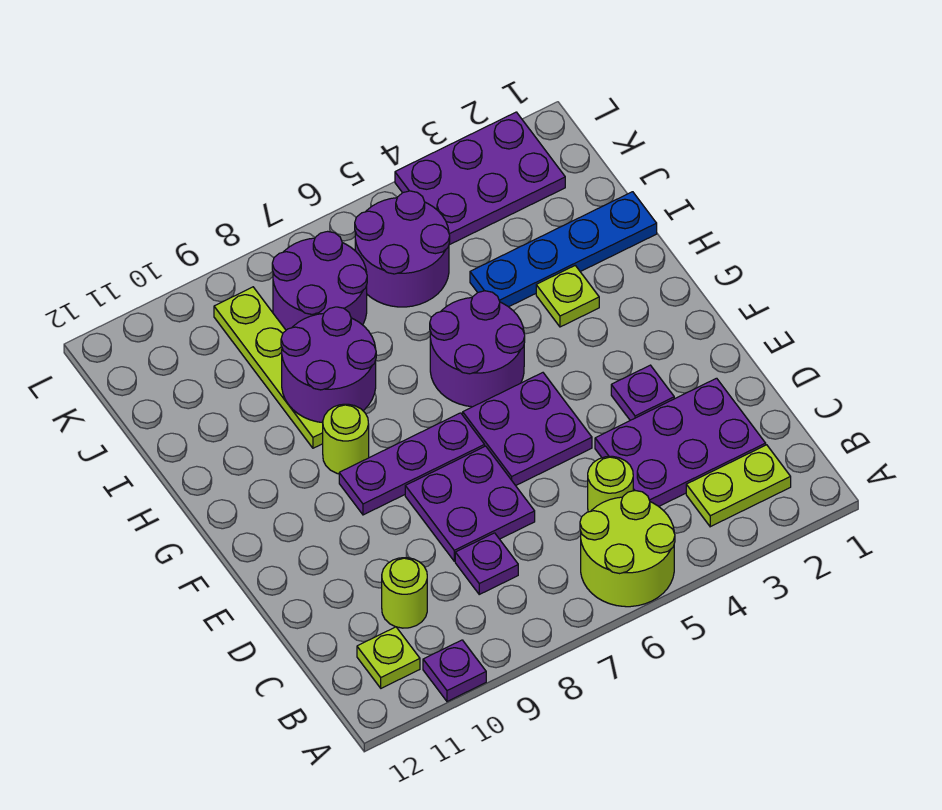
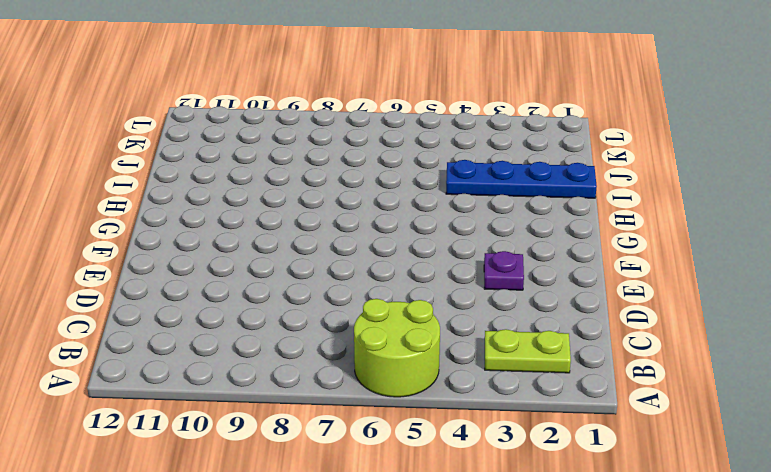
none -> purple 1x1 plate [423,640,486,701]
none -> lime 1x1 plate [357,627,420,688]
none -> purple 2x3 plate [595,378,766,506]

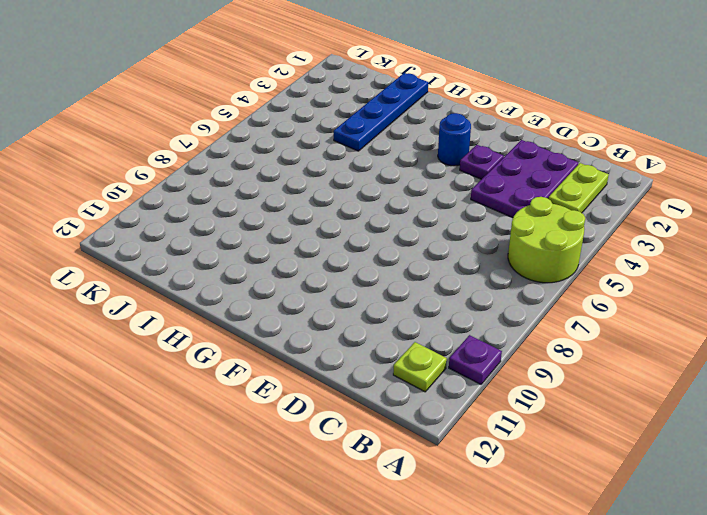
blue 1x1 round brick [438,113,471,166] -> none
none -> lime 1x1 round brick [588,456,633,512]
none -> purple 1x1 plate [455,533,518,594]
none -> lime 1x1 round brick [382,558,427,628]

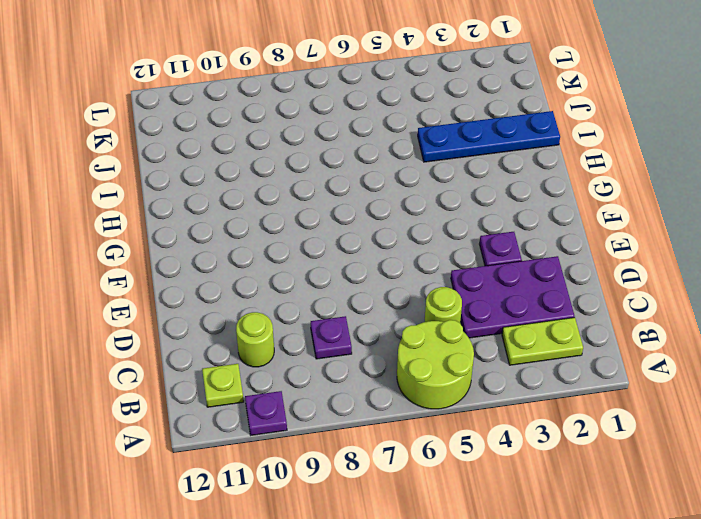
none -> purple 2x2 plate [405,446,535,561]
none -> purple 2x2 plate [463,373,592,486]
none -> purple 1x3 plate [339,413,485,515]

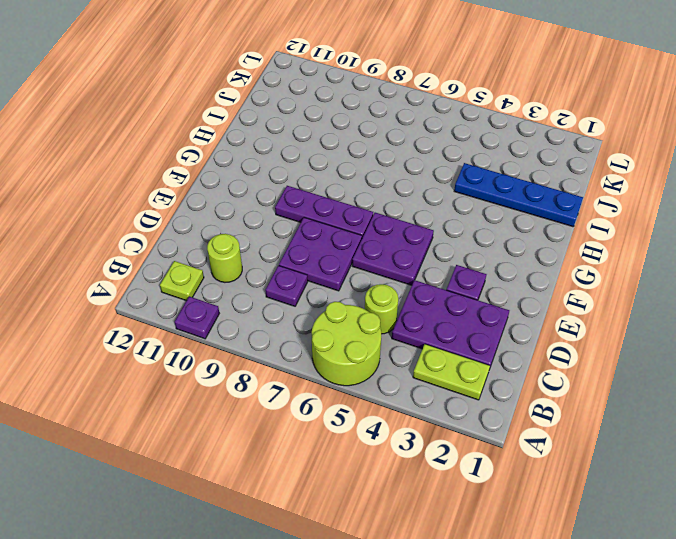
none -> purple 2x2 round brick [430,291,525,407]
none -> lime 1x1 round brick [323,404,369,474]
none -> lime 1x1 plate [536,266,599,327]

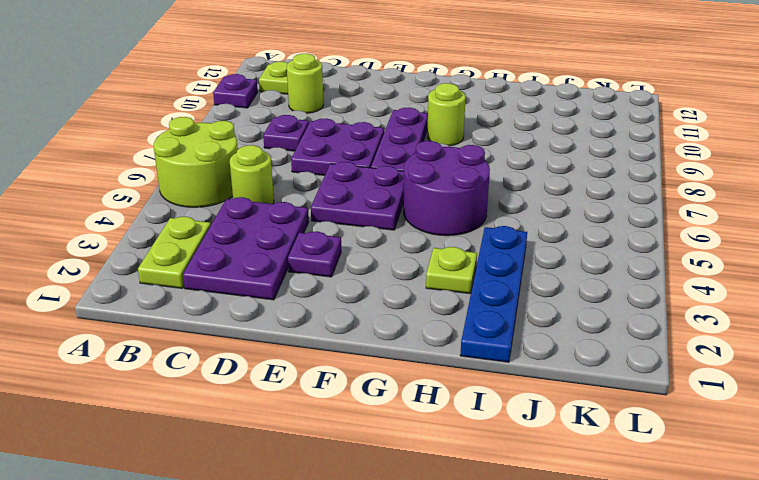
none -> lime 1x4 plate [214,287,323,448]
none -> purple 2x2 round brick [355,191,450,307]
none -> purple 2x2 round brick [272,231,367,330]

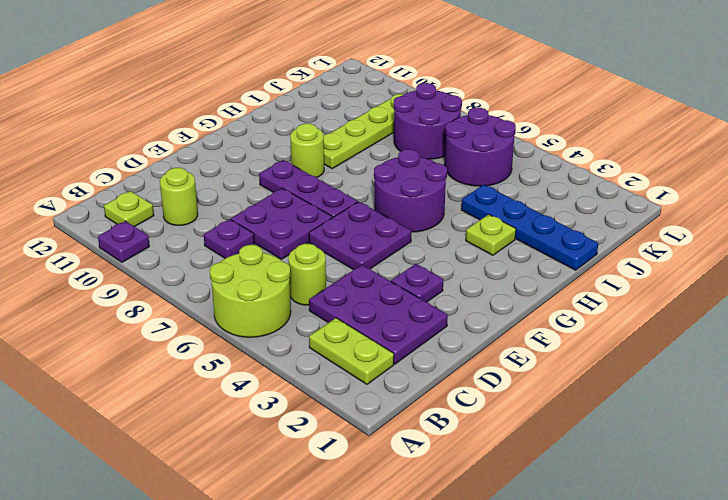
none -> purple 2x3 plate [395,112,565,245]
none -> purple 2x2 round brick [281,307,376,423]

